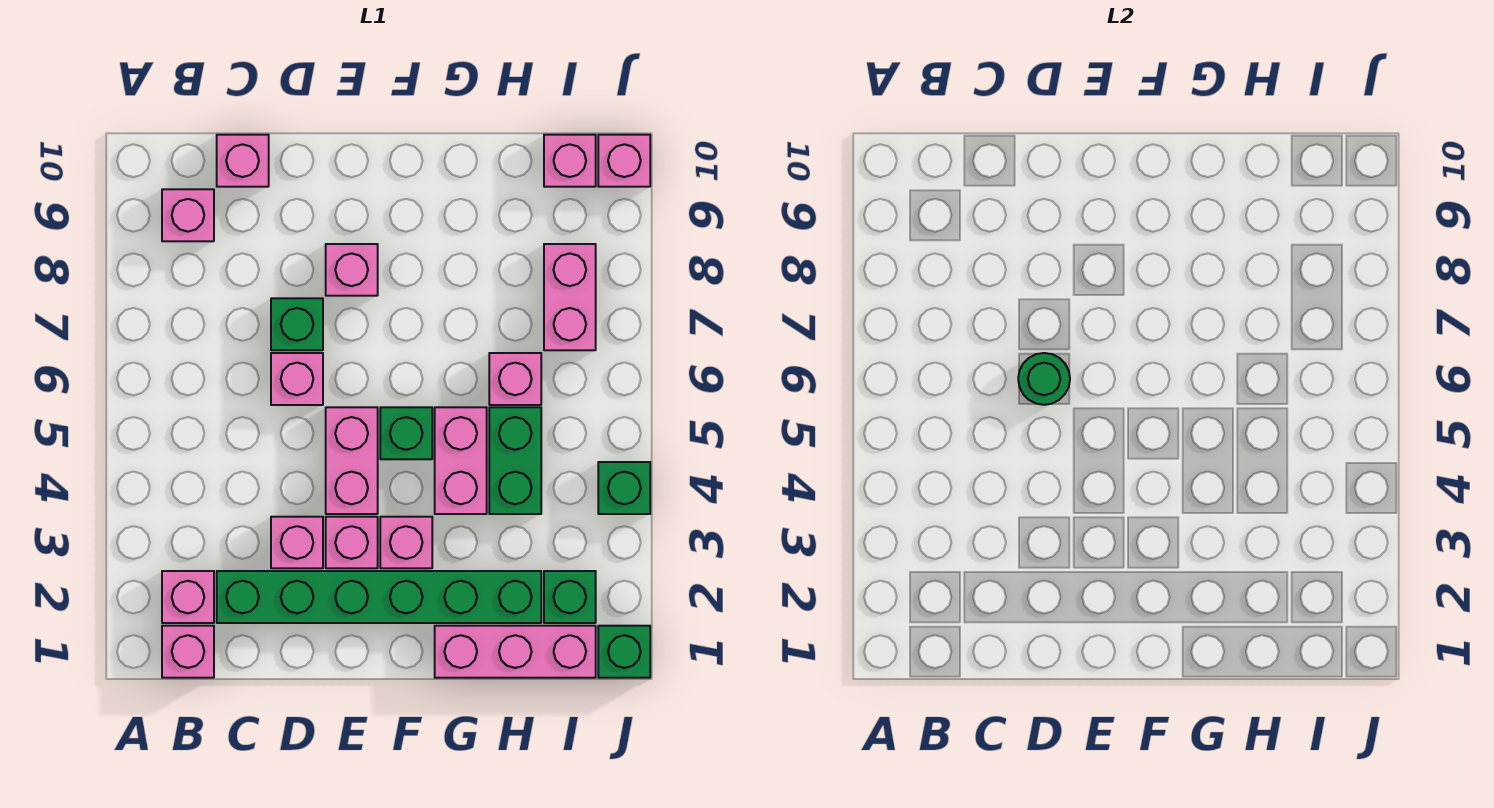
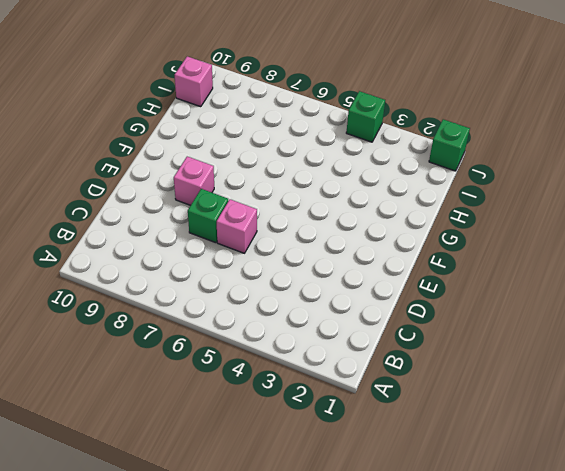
none -> pink 1x1 brick [162,626,214,678]
none -> pink 1x1 brick [162,571,214,623]
none -> pink 1x1 brick [162,189,214,241]

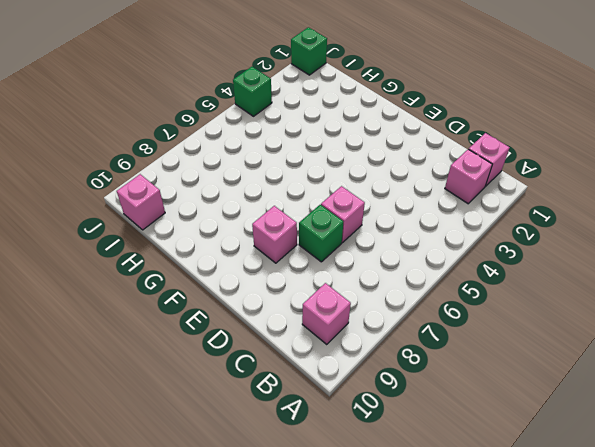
none -> green 1x6 brick [217,571,541,623]
none -> pink 1x1 brick [217,135,269,187]
none -> pink 1x1 brick [271,517,323,568]

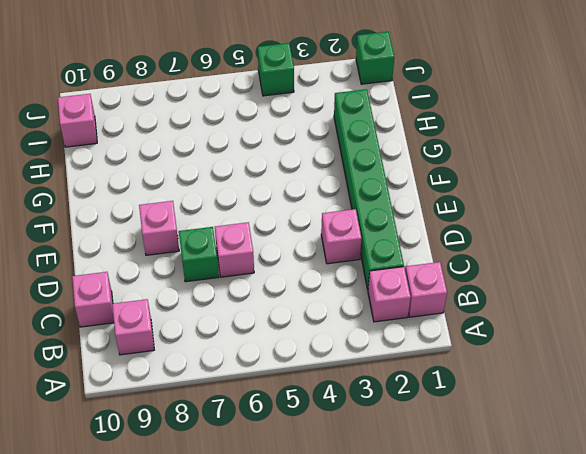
none -> pink 1x1 brick [326,517,378,568]
none -> pink 1x2 brick [326,407,378,514]
none -> pink 1x1 brick [380,517,432,568]

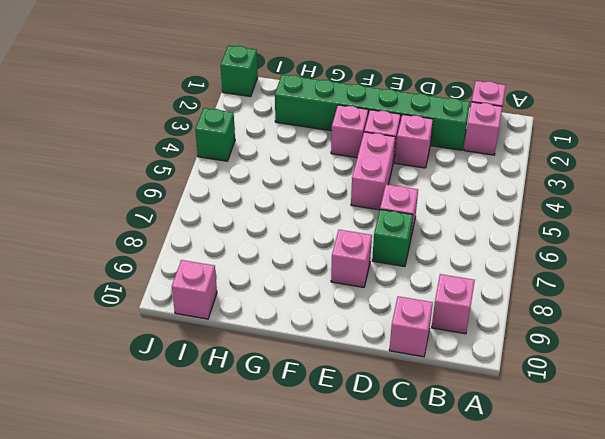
none -> green 1x1 brick [380,407,432,459]
none -> pink 1x3 brick [435,626,596,678]
none -> pink 1x2 brick [435,407,487,514]

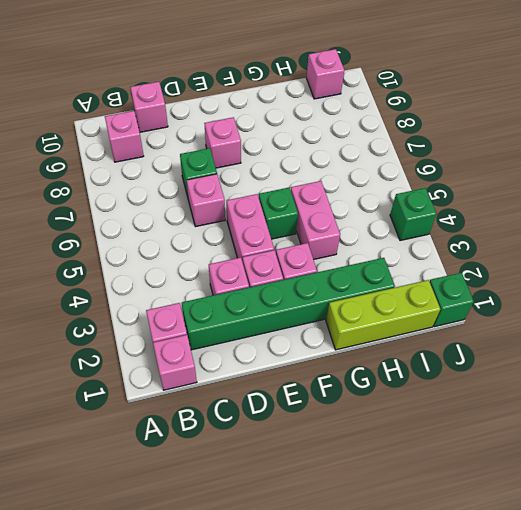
lime 1x3 brick [326,280,440,350] -> pink 1x3 brick [435,626,596,678]
none -> green 1x2 brick [489,407,541,514]
none -> pink 1x1 brick [489,353,541,405]
none -> green 1x1 brick [544,571,596,623]

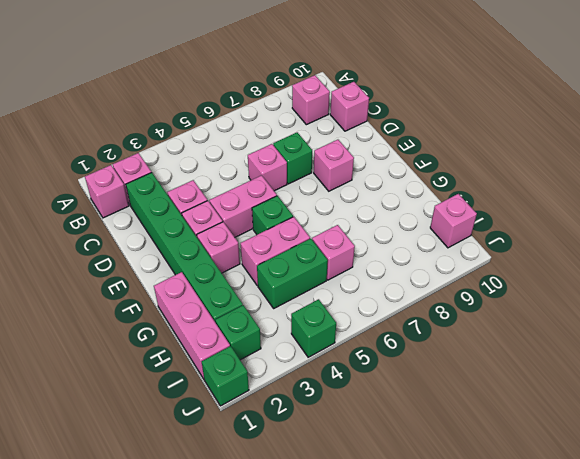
none -> pink 1x2 brick [544,244,596,350]
none -> pink 1x1 brick [598,135,650,187]
none -> green 1x1 round brick [1018,353,1070,405]

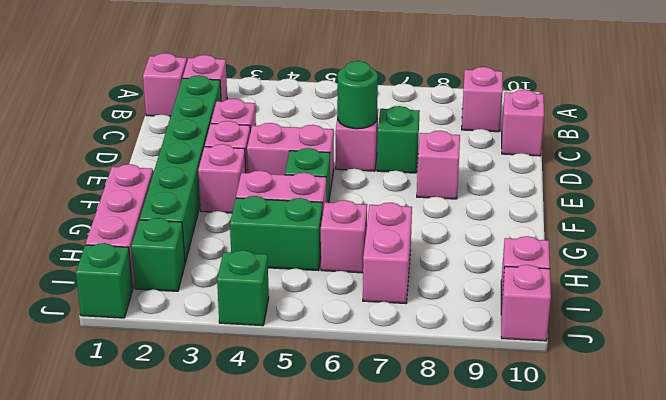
pink 1x2 brick [363,202,412,303] -> pink 1x2 brick turned to [544,244,596,350]

